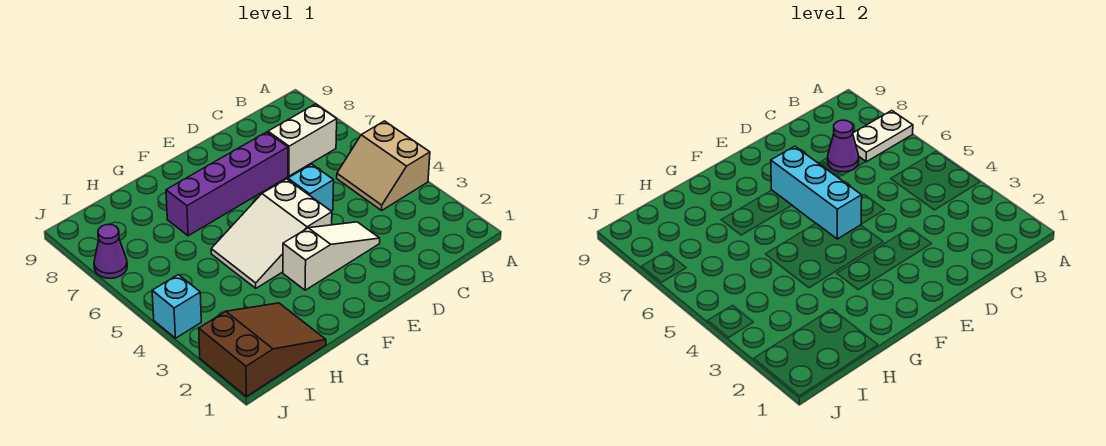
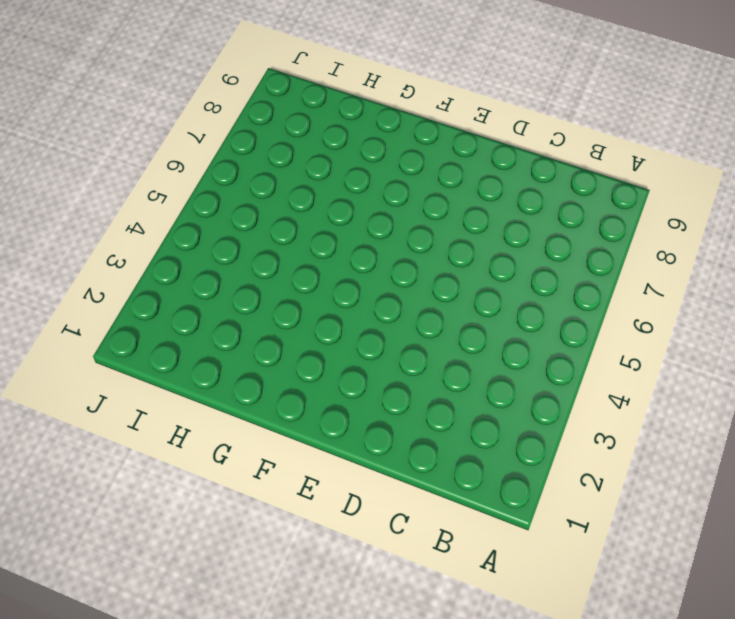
none -> tan 2x2 slope [337,121,430,210]
none -> white 1x2 brick [268,104,337,176]
none -> white 1x3 slope [283,222,380,290]

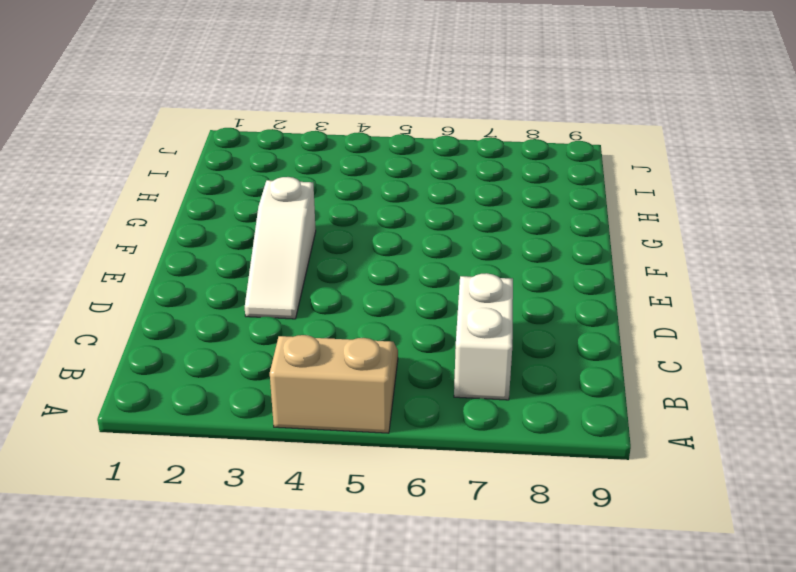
none -> cyan 1x1 brick [288,164,334,211]
none -> purple 1x4 brick [166,132,288,236]
none -> white 2x3 slope [211,179,332,288]

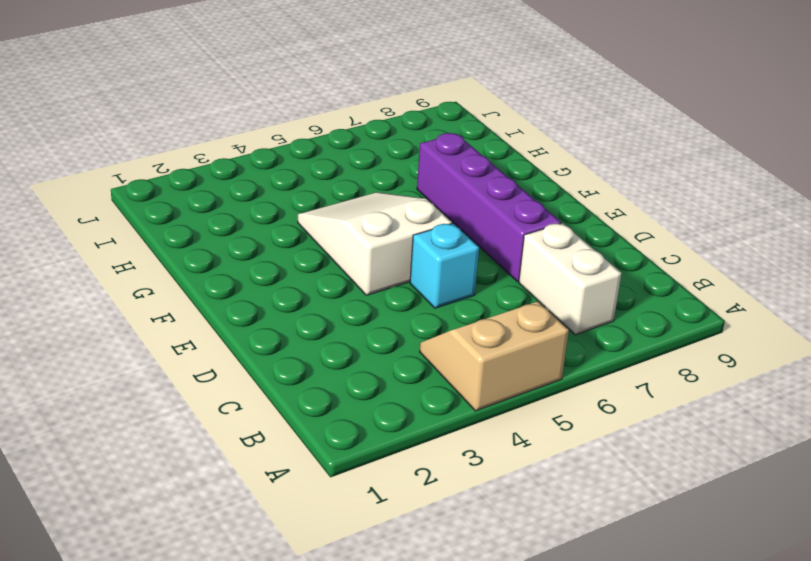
none -> white 1x3 slope [283,222,380,290]
none -> brown 2x3 slope [199,303,326,397]
none -> cyan 1x1 brick [152,275,201,338]

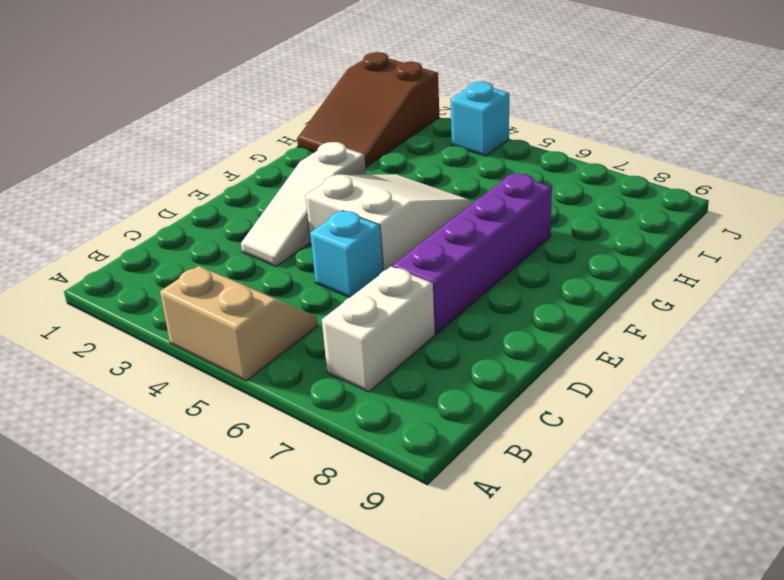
none -> purple 1x1 cone [94,225,127,278]
none -> white 1x2 plate [853,111,913,162]
none -> purple 1x1 cone [828,120,859,172]

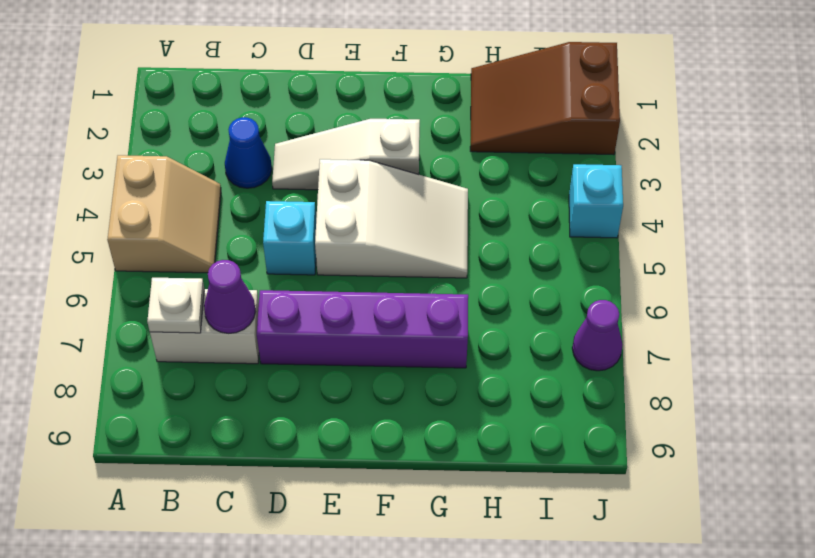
white 1x1 plate [147,278,204,333] -> white 1x2 plate [853,111,913,162]
blue 1x1 cone [225,117,272,188] -> none
none -> cyan 1x3 brick [771,146,862,239]

